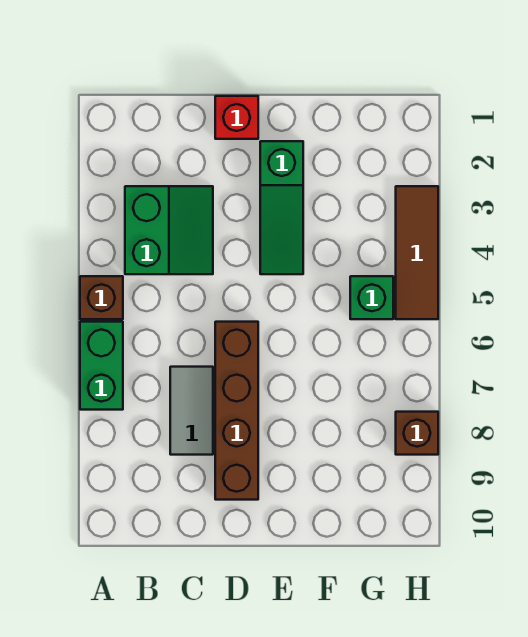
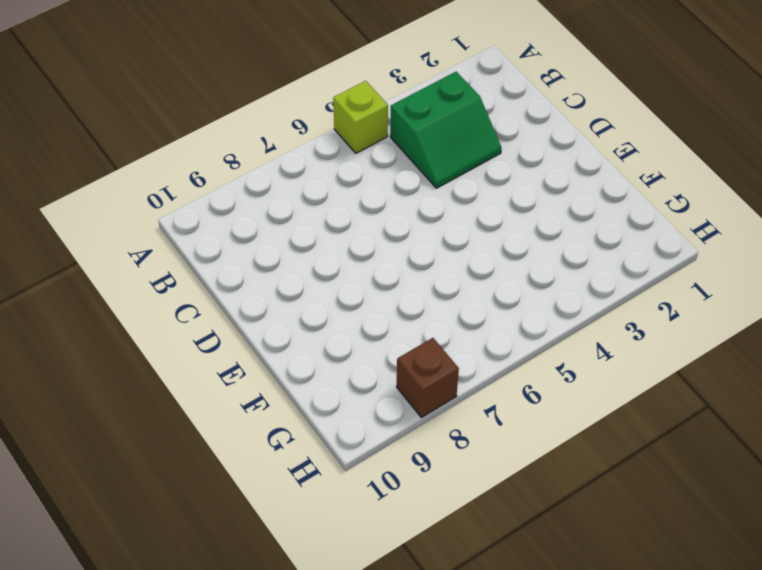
lime 1x1 brick [333,81,388,153] -> brown 1x1 brick [80,276,123,319]
none -> green 1x2 brick [80,322,123,410]
none -> grey 1x2 tile [170,367,213,455]

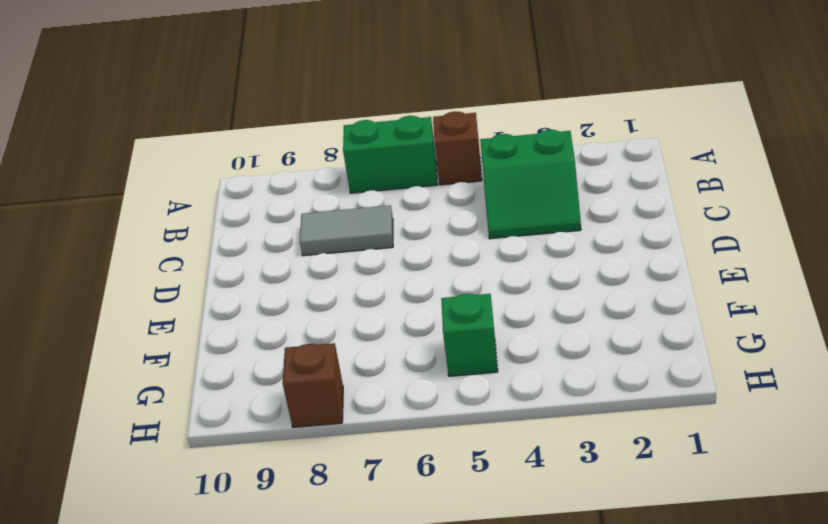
none -> red 1x1 brick [215,96,258,139]
none -> brown 1x4 brick [215,322,258,500]

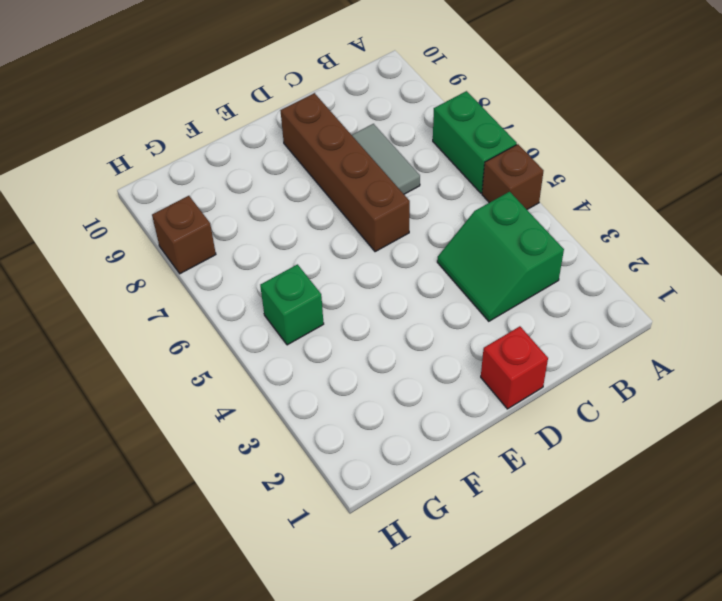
none -> green 1x3 slope [260,141,303,274]
none -> brown 1x3 tile [396,186,438,319]

